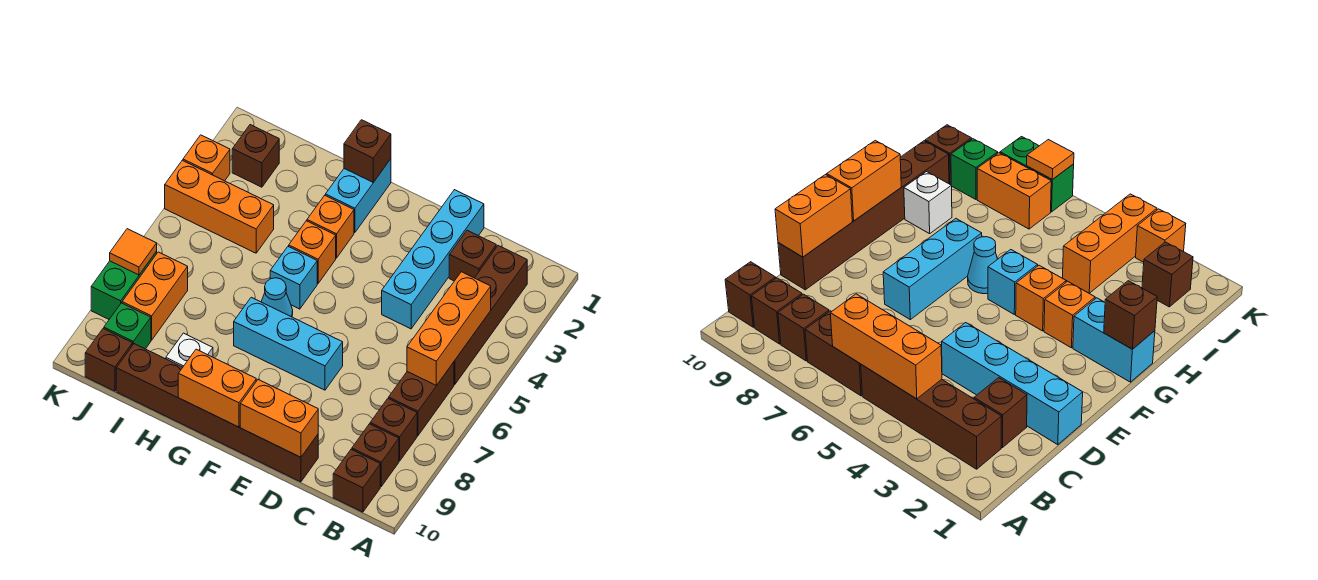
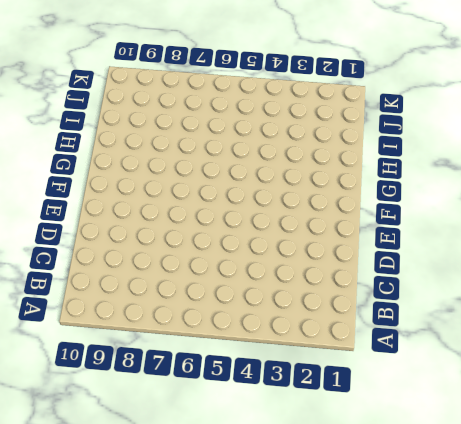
none -> brown 1x4 brick [454,246,527,385]
none -> brown 1x2 brick [389,362,454,435]
none -> brown 1x1 brick [370,398,417,461]

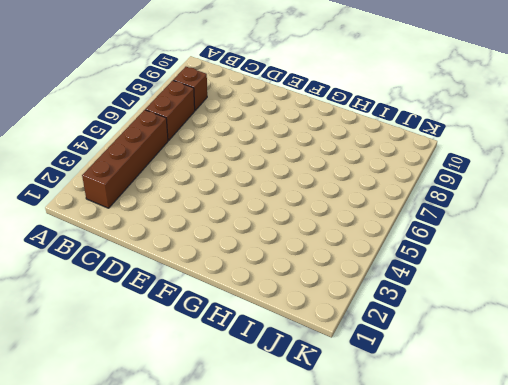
none -> brown 1x1 brick [352,424,399,486]
none -> brown 1x1 brick [333,450,380,512]
none -> brown 1x1 brick [449,230,496,281]

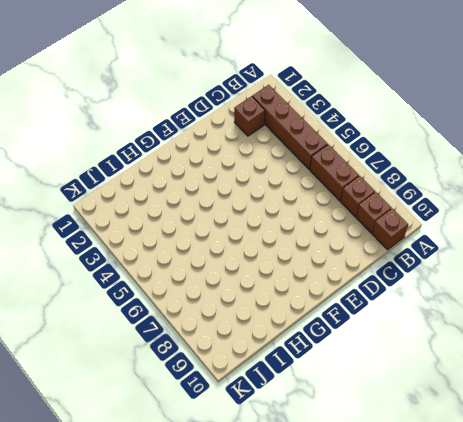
none -> cyan 1x4 brick [382,190,484,329]
none -> brown 1x6 brick [116,344,318,482]
none -> cyan 1x3 brick [234,297,343,390]

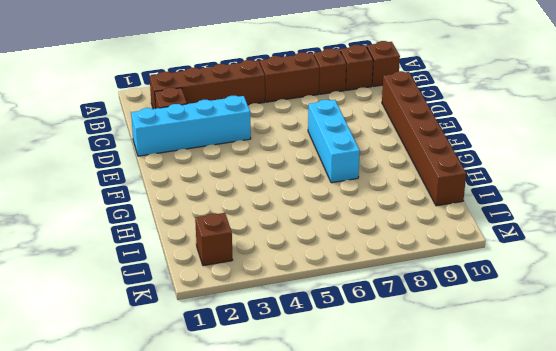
none -> cyan 1x2 brick [325,159,391,233]
none -> orange 1x1 brick [307,195,354,258]
none -> orange 1x1 brick [289,221,336,283]

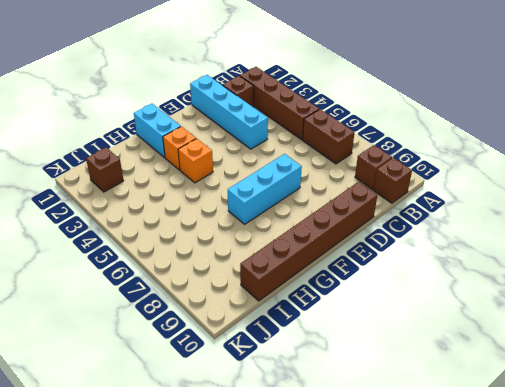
none -> brown 1x1 brick [370,398,417,461]
none -> cyan 1x1 brick [270,246,317,309]
none -> cyan 1x1 cone [261,278,293,317]

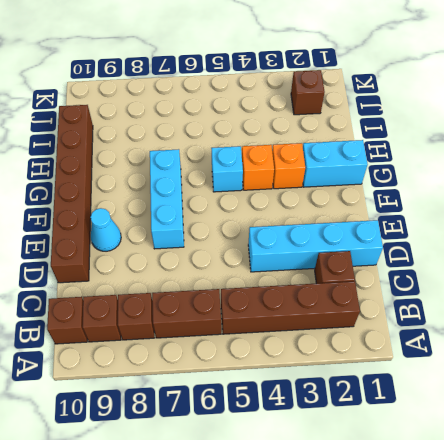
cyan 1x1 cone [90,208,121,251] -> cyan 1x1 cone moved to [261,278,293,317]
none -> white 1x1 brick [166,333,213,367]
none -> orange 1x3 brick [165,160,274,253]
none -> orange 1x2 brick [122,252,188,340]

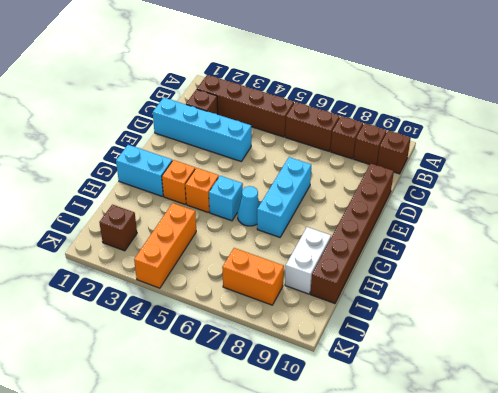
white 1x2 brick [285,227,331,294] -> white 1x1 brick [166,333,213,367]
none -> green 1x1 brick [104,303,151,349]
none -> brown 1x1 brick [85,329,132,391]
none -> orange 1x1 brick [183,135,230,181]

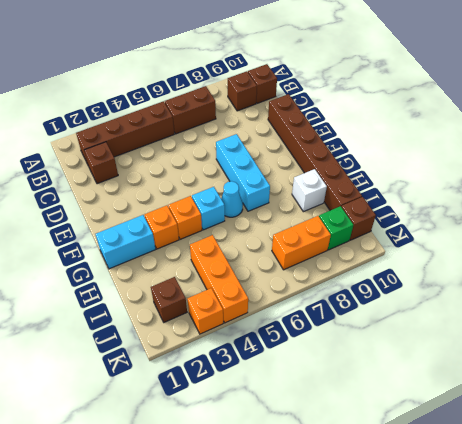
none -> brown 1x1 brick [370,398,417,461]
none -> cyan 1x4 brick [382,190,484,329]
none -> green 1x2 brick [91,251,157,319]

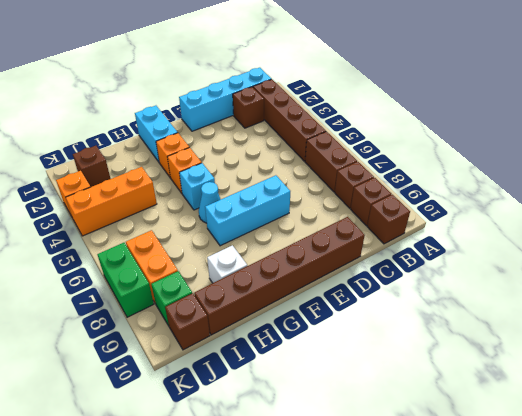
cyan 1x4 brick [179,68,271,131] -> cyan 1x4 brick turned to [382,190,484,329]
none -> orange 1x3 brick [407,272,491,386]
none -> orange 1x2 brick [240,380,318,457]
none -> orange 1x2 brick [178,349,256,427]

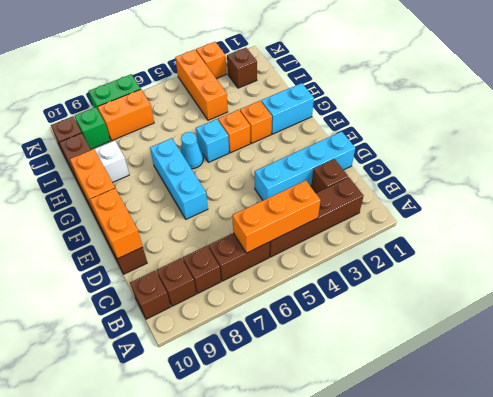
none -> brown 1x1 brick [344,120,391,182]
none -> orange 1x1 tile [110,229,157,275]

